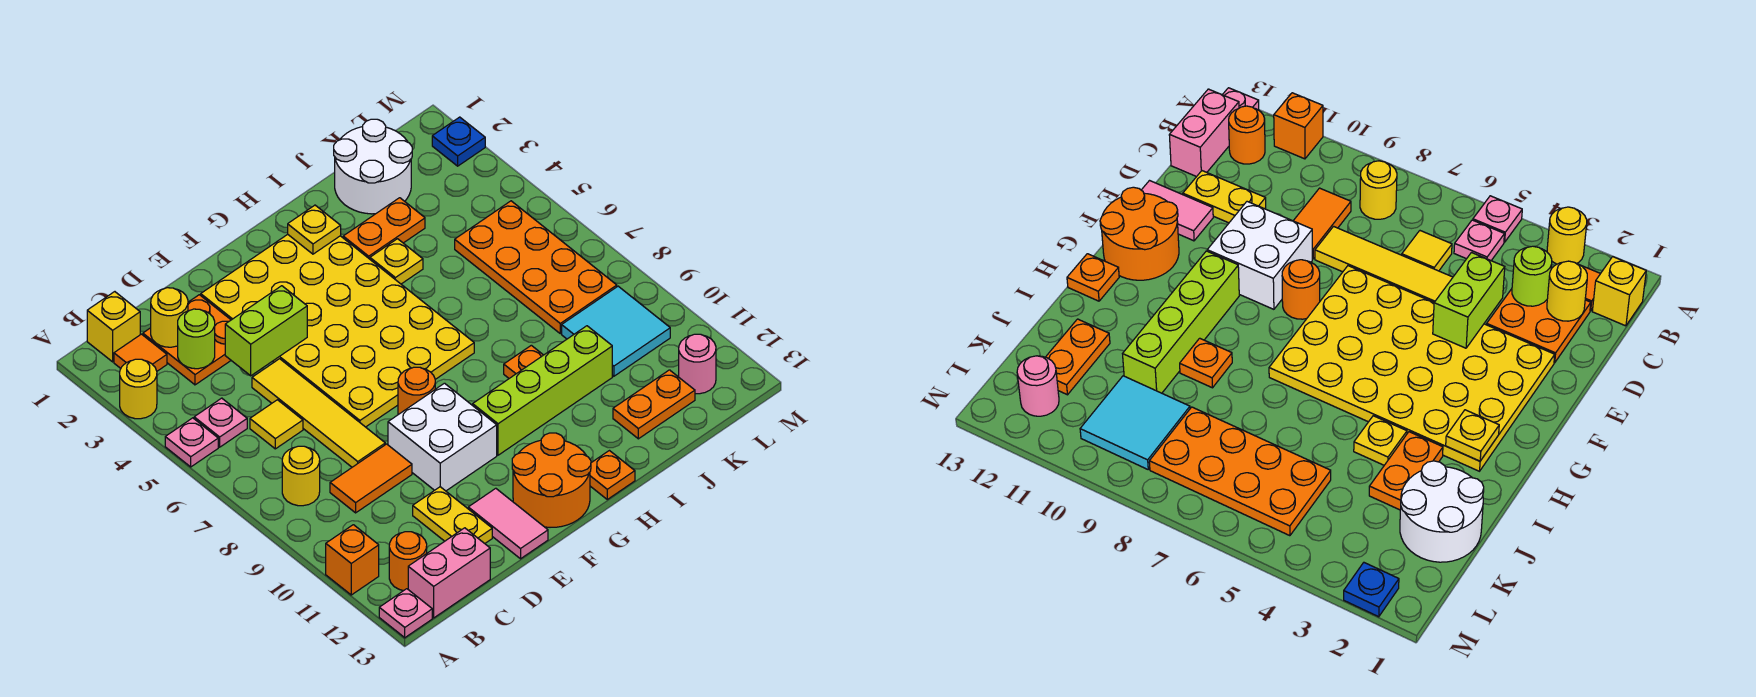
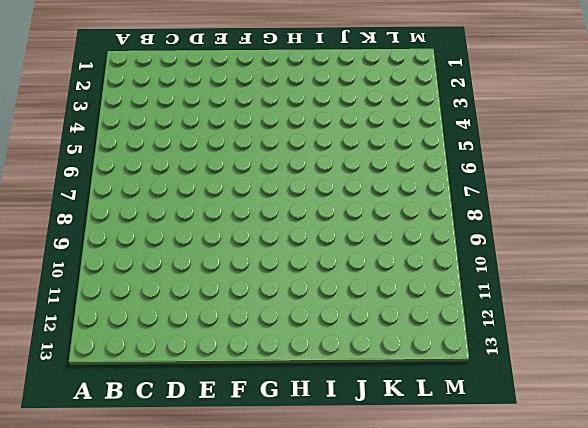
none -> yellow 1x1 round brick [120,359,157,419]
none -> pink 1x1 plate [165,418,218,467]
none -> orange 1x1 brick [326,525,379,595]
none -> pink 1x1 plate [379,589,432,638]

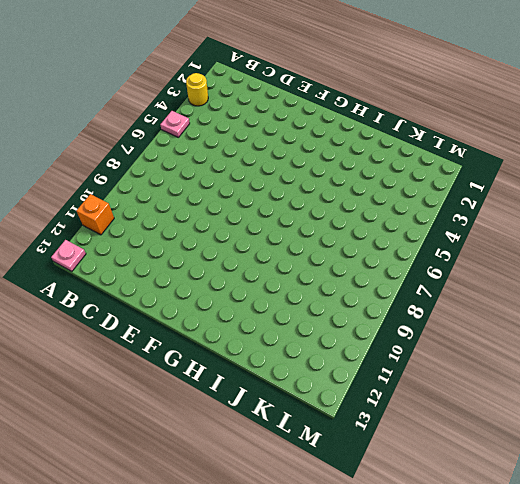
none -> yellow 1x1 brick [87,292,140,362]
none -> orange 1x1 tile [114,334,167,371]
none -> pink 1x1 plate [194,398,247,447]
none -> yellow 1x1 round brick [282,446,320,506]

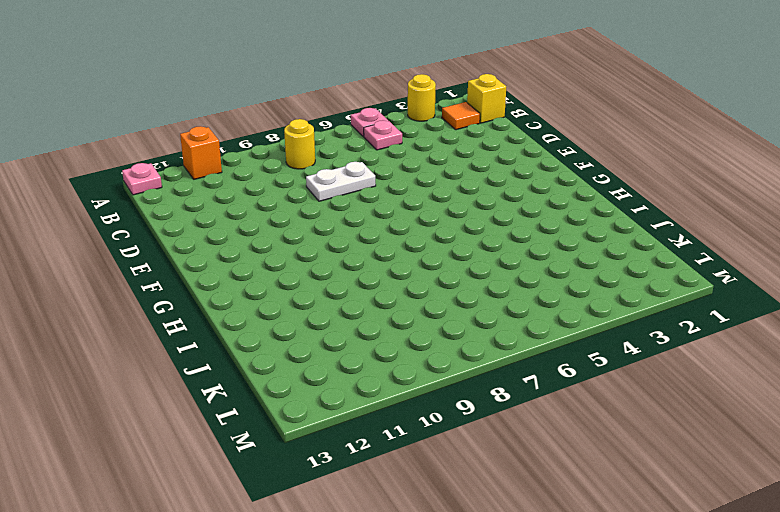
white 1x2 plate [306,162,376,201] -> yellow 1x4 tile [252,359,385,467]
none -> orange 1x1 round brick [389,532,427,591]
none -> pink 1x2 brick [408,528,490,618]
none -> orange 2x2 plate [143,295,231,385]
none -> yellow 1x1 tile [250,400,303,449]

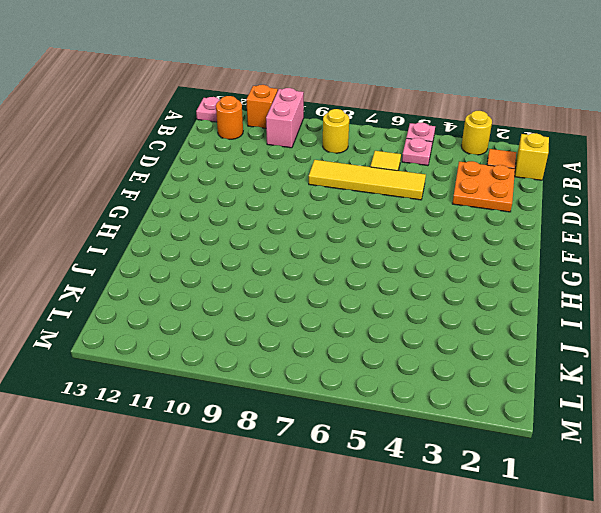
pink 1x2 brick [266,88,304,148] -> pink 1x2 brick moved to [408,528,490,618]
none -> orange 1x2 tile [330,444,412,513]
none -> yellow 1x2 plate [413,487,492,543]
none -> yellow 4x6 plate [201,234,474,427]
none -> white 2x2 brick [388,383,497,491]

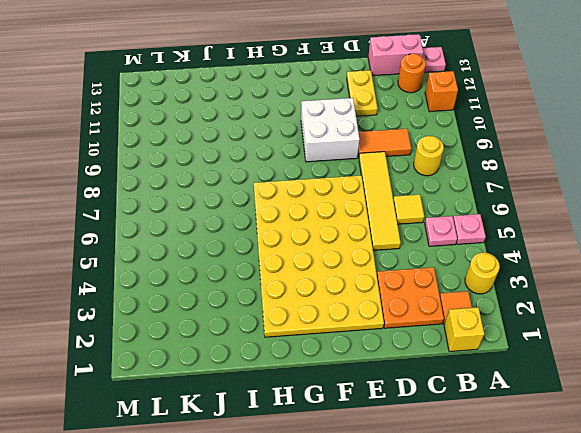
none -> pink 1x2 tile [468,488,548,559]
none -> orange 1x1 round brick [398,367,435,415]
none -> orange 2x2 round brick [512,433,591,527]
none -> lime 1x4 brick [473,326,612,455]

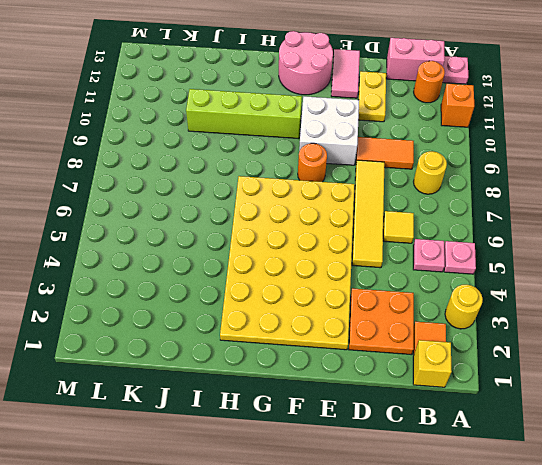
pink 2x2 round brick [279,31,333,95] -> orange 2x2 round brick [512,433,591,527]
none -> orange 1x1 plate [590,451,635,499]
none -> orange 1x2 plate [343,198,425,259]
none -> yellow 1x1 plate [370,239,423,284]
none -> orange 1x1 plate [504,345,543,378]

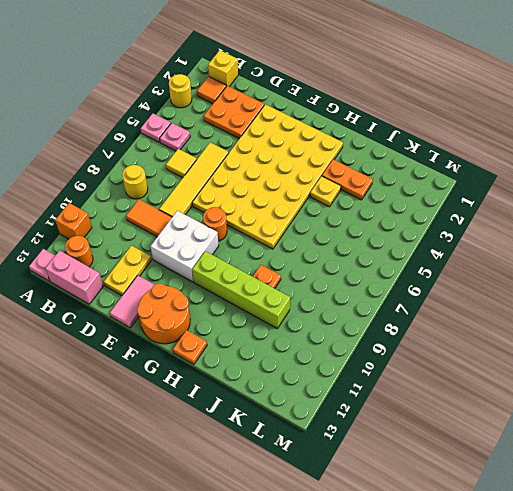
none -> white 2x2 round brick [334,119,412,214]
none -> orange 1x2 plate [613,370,695,439]
none -> orange 2x4 plate [455,201,617,334]
none -> cyan 2x2 tile [562,286,670,376]

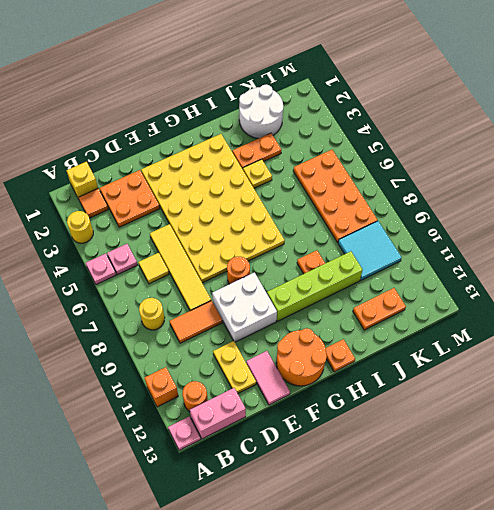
none -> pink 1x1 round brick [679,334,716,394]
none -> blue 1x1 plate [432,117,485,166]
none -> yellow 1x1 round brick [151,288,188,347]
none -> lime 1x1 round brick [178,309,215,369]

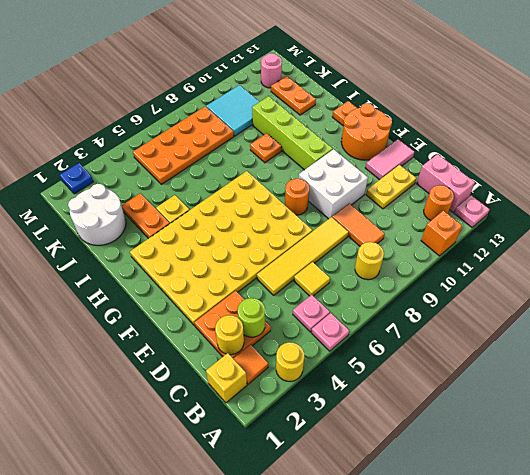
none -> lime 1x2 brick [225,286,307,376]
none -> yellow 1x1 plate [288,205,341,254]

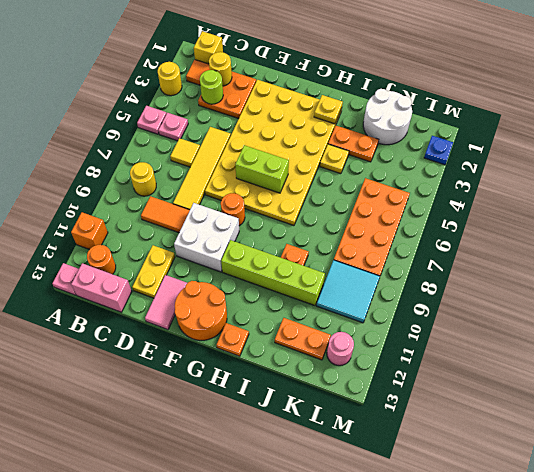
lime 1x2 brick [235,145,289,193] -> lime 1x2 brick moved to [225,286,307,376]

